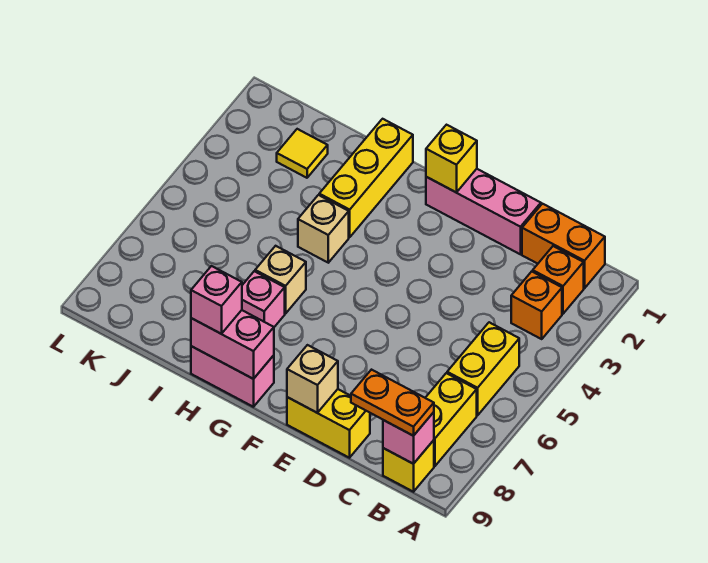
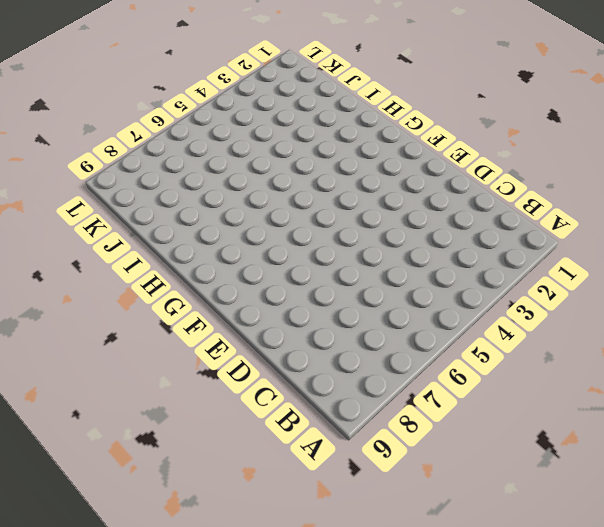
none -> orange 1x2 brick [522,204,605,288]
none -> orange 1x1 brick [533,246,584,314]
none -> orange 1x1 brick [511,272,562,339]

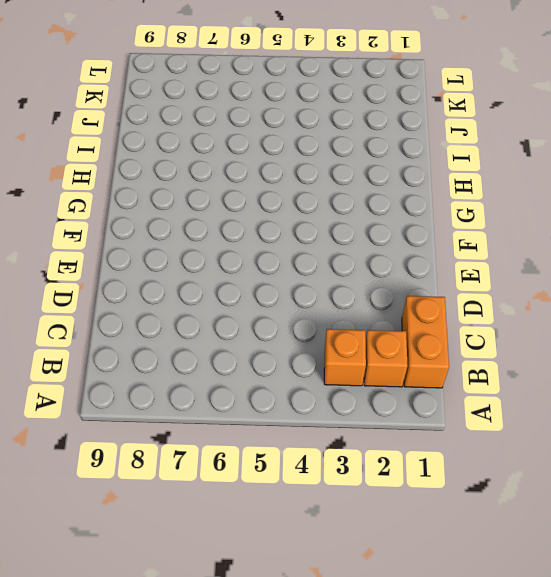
none -> yellow 1x2 brick [447,322,519,415]
none -> yellow 1x2 brick [426,373,477,466]
none -> yellow 1x1 brick [383,440,434,492]

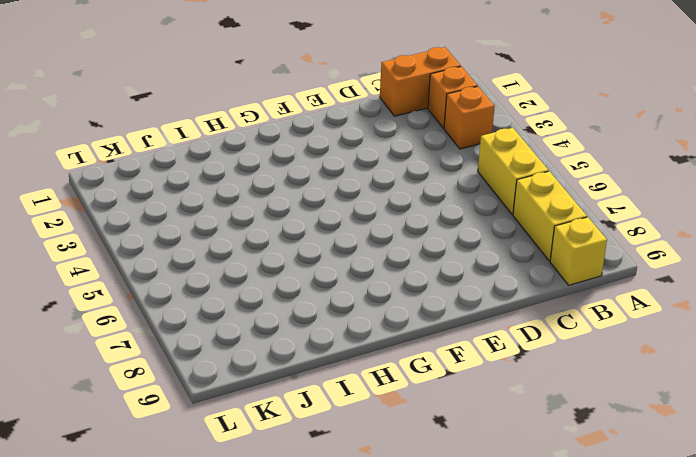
none -> pink 1x3 brick [426,169,541,254]
none -> yellow 1x2 brick [287,389,370,458]
none -> pink 1x2 brick [191,346,274,407]

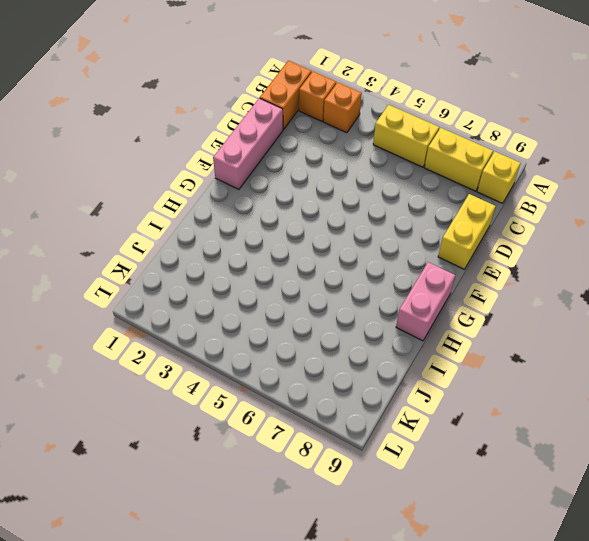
none -> yellow 1x3 brick [319,119,413,237]
none -> tan 1x1 brick [298,195,349,263]
none -> tan 1x1 brick [255,246,306,314]

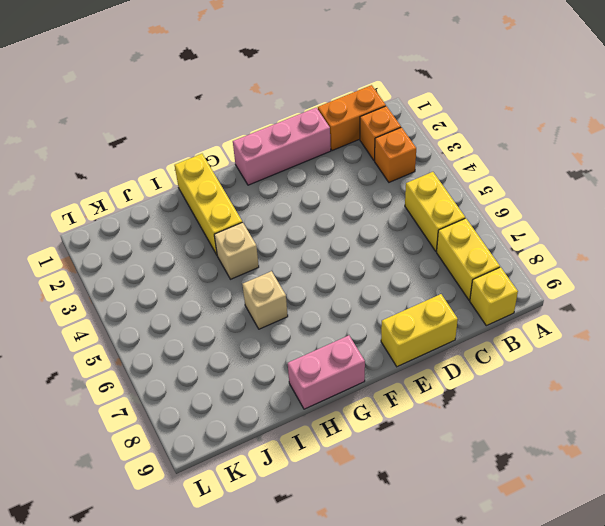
none -> pink 1x1 brick [242,271,285,327]
none -> yellow 1x1 tile [277,129,328,178]
none -> pink 1x1 brick [383,412,434,464]

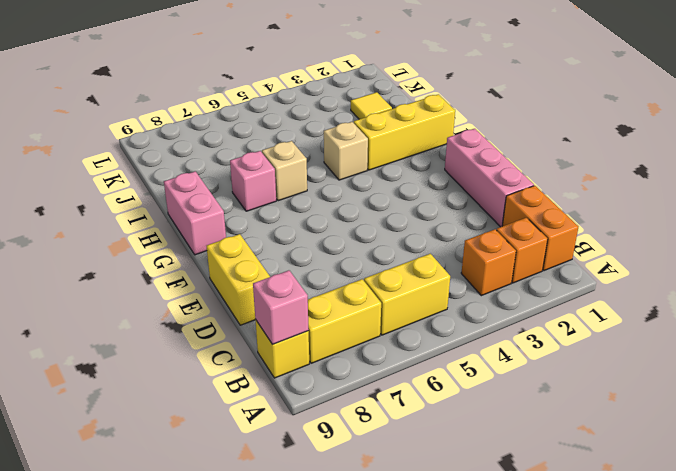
none -> tan 1x1 brick [287,345,338,413]
none -> yellow 1x1 brick [426,125,477,192]
none -> pink 1x2 brick [191,310,274,379]

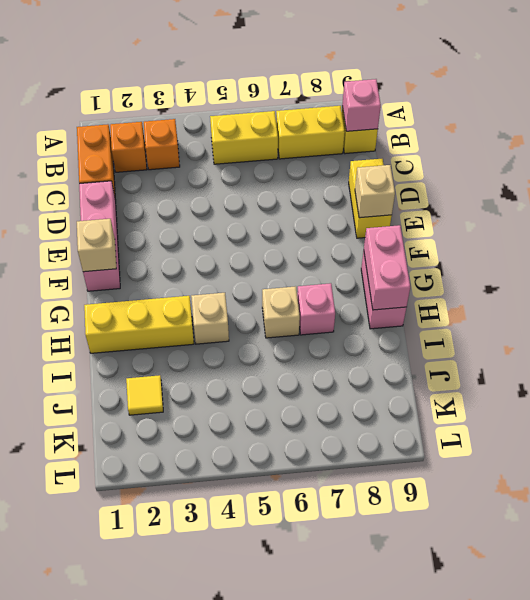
tan 1x1 brick [77,219,116,272] -> yellow 1x1 brick [426,125,477,192]
none -> orange 1x2 plate [351,370,434,436]
none -> pink 1x1 brick [191,266,242,334]

